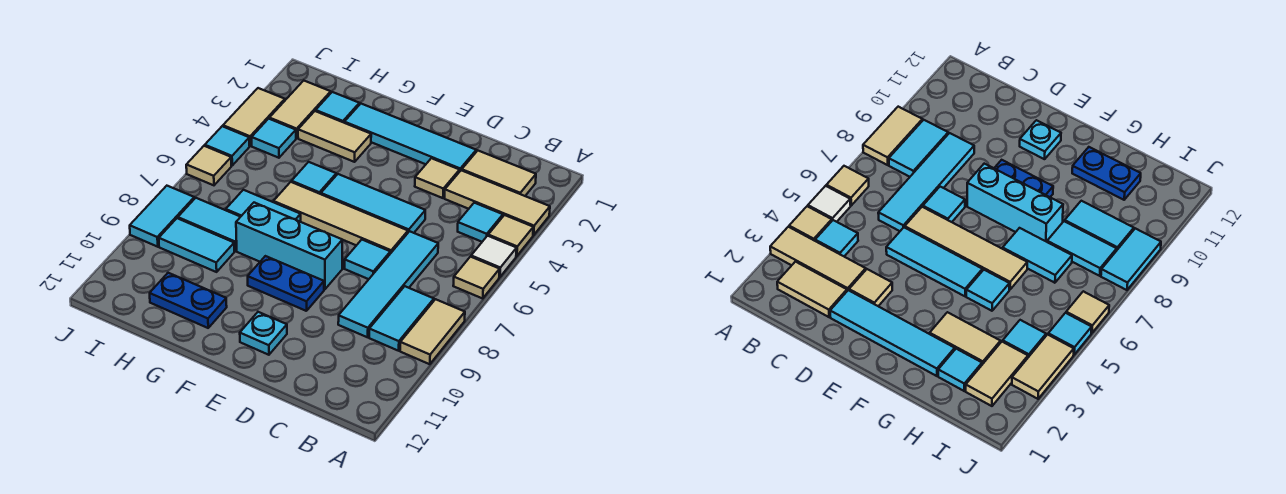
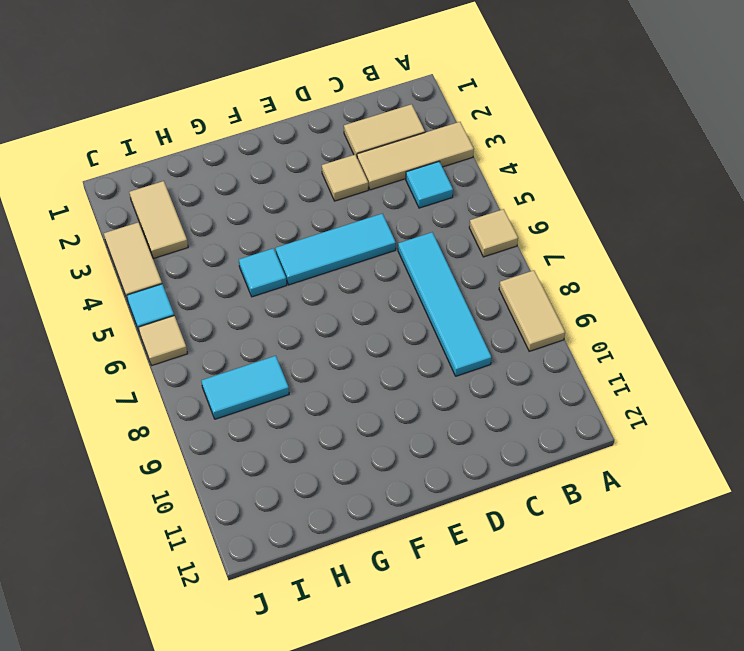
none -> tan 1x1 tile [488,215,533,256]
none -> white 1x1 tile [471,236,517,277]
none -> cyan 1x2 tile [369,286,434,351]
none -> cyan 1x4 tile [344,104,476,172]

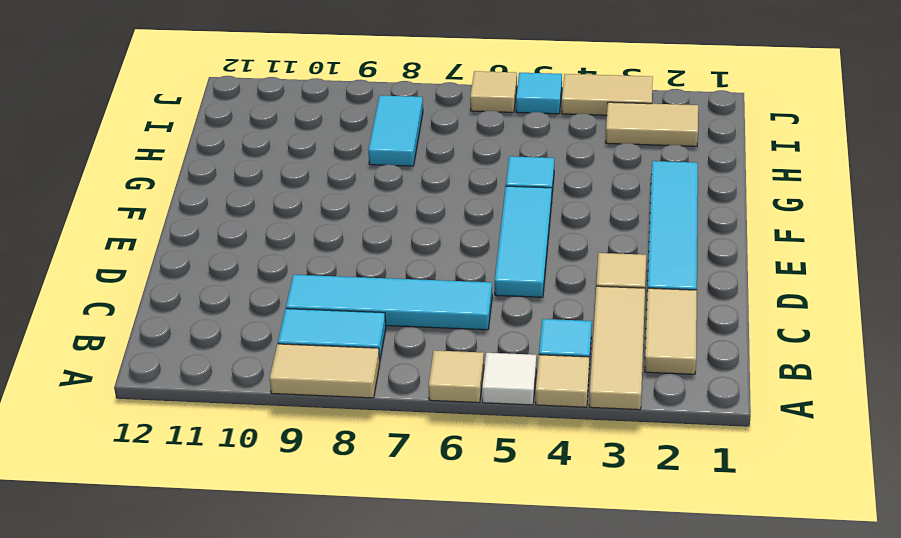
none -> tan 1x4 tile [273,182,408,254]
none -> cyan 1x1 tile [345,240,390,279]
none -> cyan 1x3 brick [236,203,342,289]
none -> blue 1x2 plate [248,256,324,311]

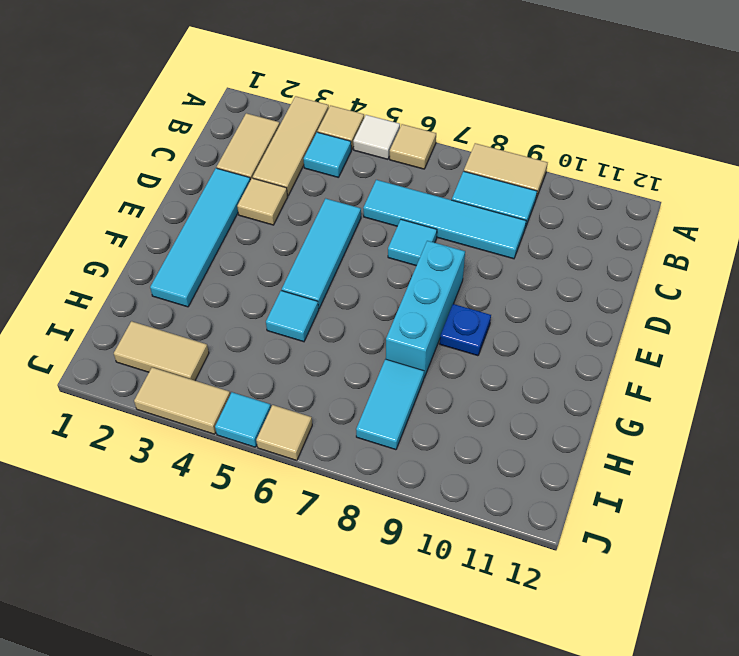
blue 1x1 plate [440,304,491,356] -> blue 1x2 plate [248,256,324,311]
none -> tan 1x4 tile [273,182,408,254]
none -> cyan 1x1 plate [240,312,287,355]
none -> tan 1x2 tile [298,111,371,162]
none -> cyan 1x2 tile [226,190,301,222]

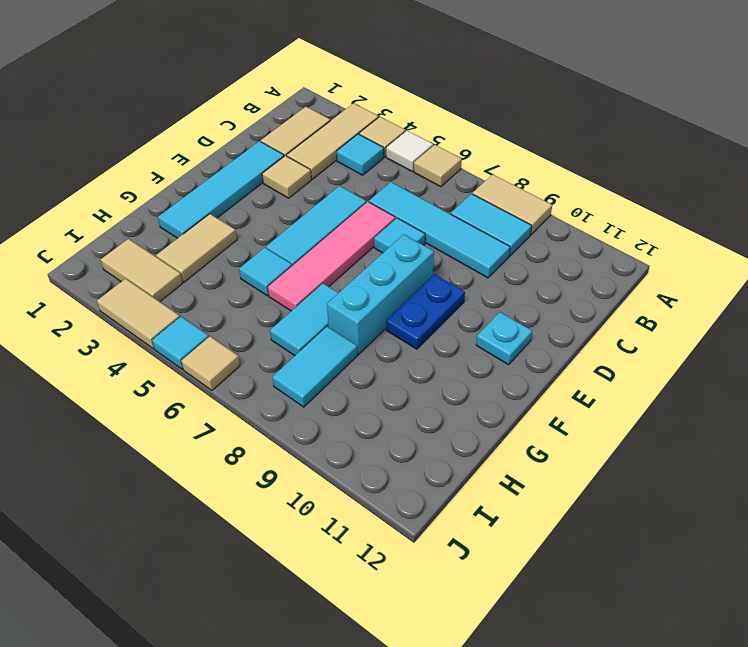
pink 1x4 tile [268,202,395,311] -> tan 1x4 tile [273,182,408,254]
none -> blue 1x2 plate [150,273,227,328]
none -> cyan 1x1 tile [316,92,359,123]
none -> cyan 1x2 tile [159,218,234,272]
none -> cyan 1x1 tile [252,119,296,158]

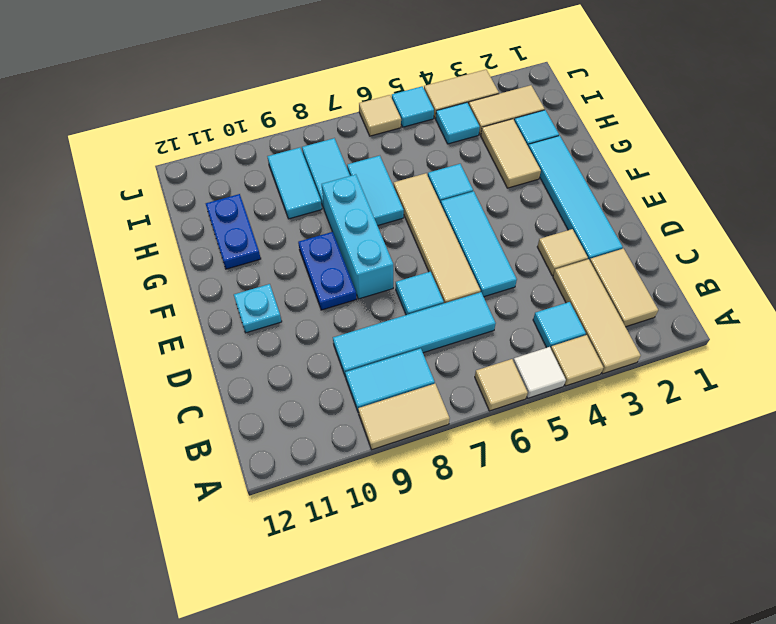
none -> cyan 1x2 tile [130,186,194,247]

